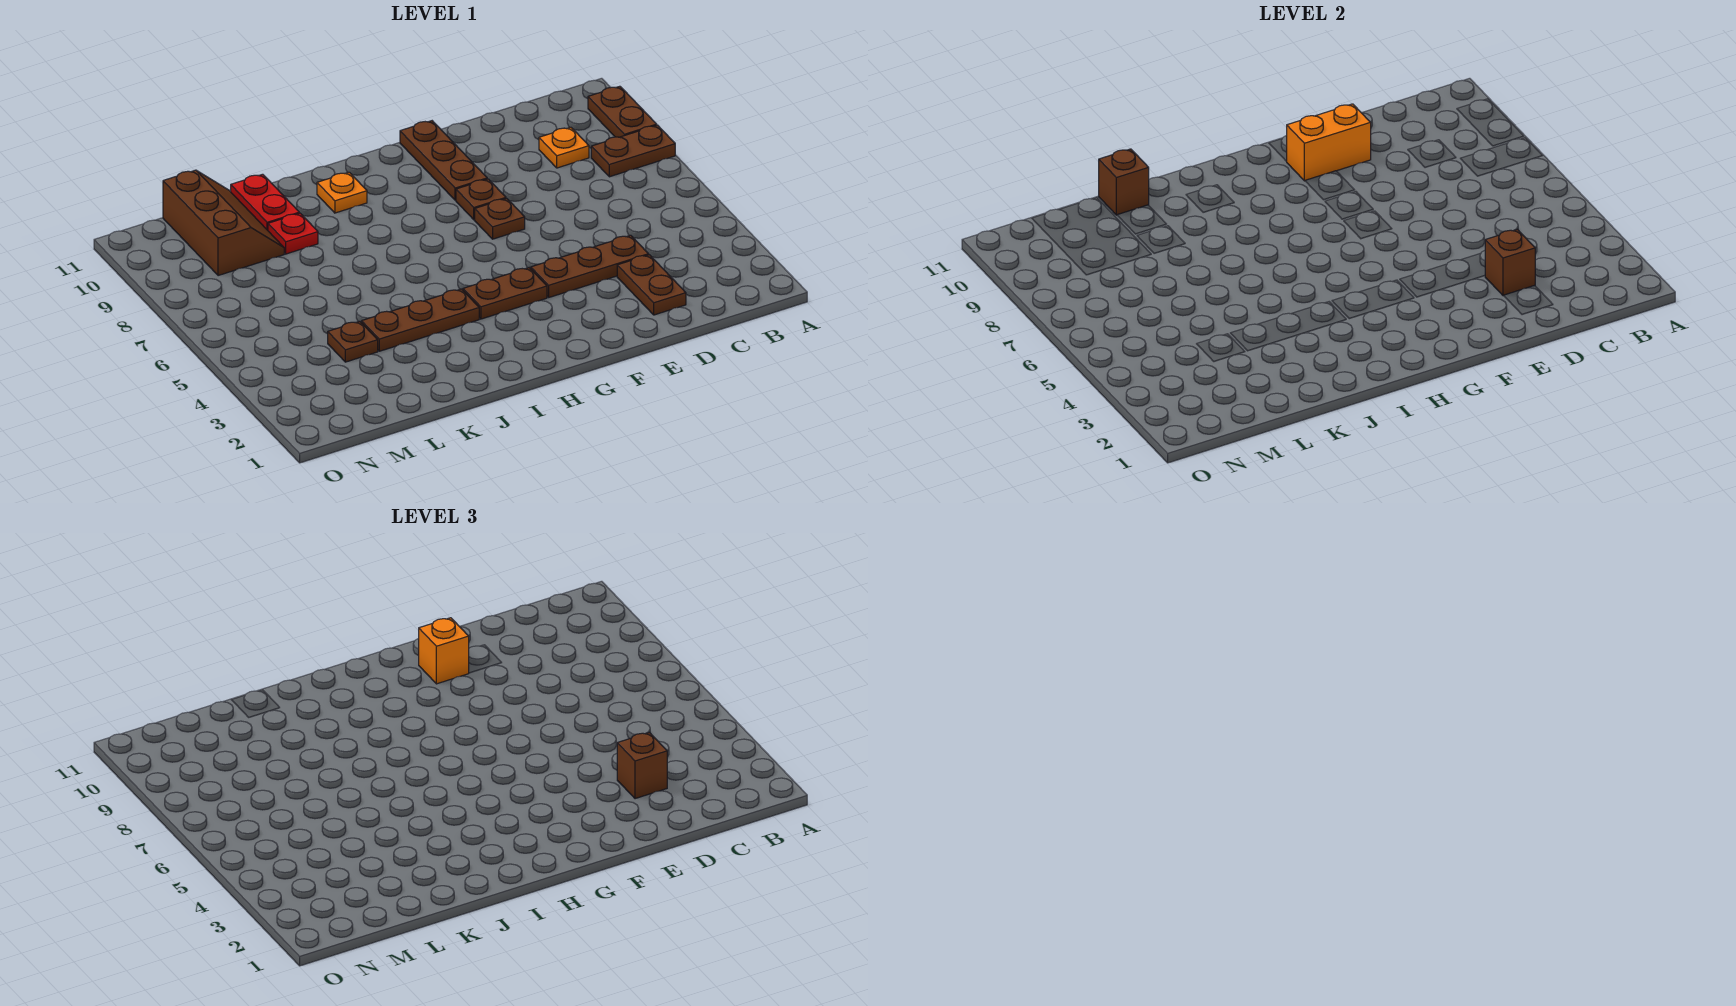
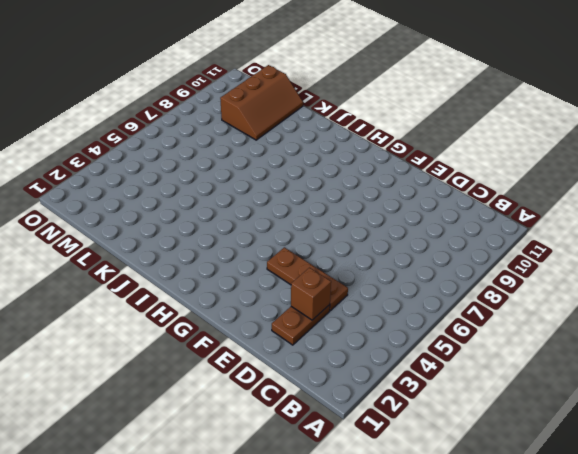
none -> brown 1x2 plate [591,125,675,177]
none -> brown 1x2 plate [588,86,657,137]
none -> orange 1x1 plate [539,127,589,168]

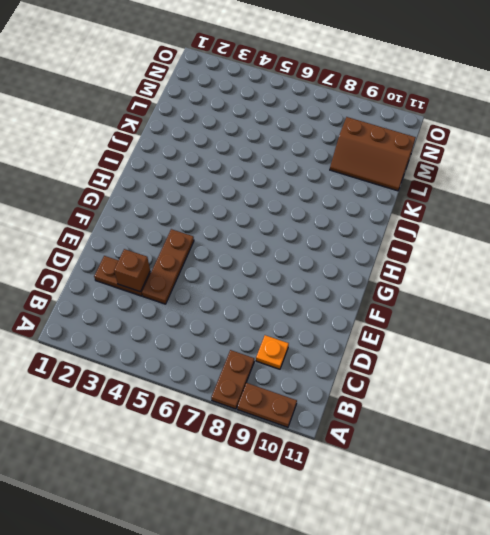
none -> brown 1x1 plate [475,198,525,239]
none -> brown 1x1 plate [456,179,506,220]
none -> brown 1x3 plate [400,121,487,200]

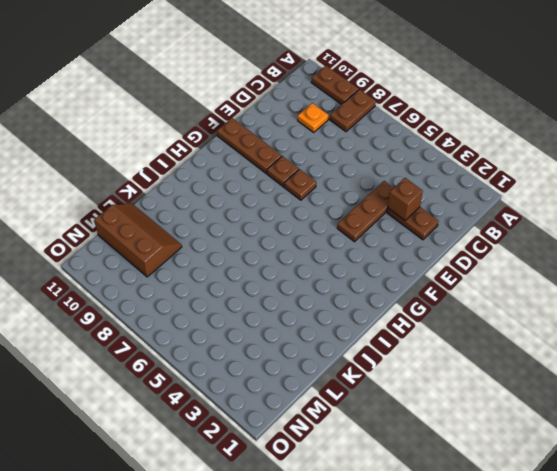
none -> brown 1x2 plate [463,268,547,319]
none -> brown 1x3 plate [362,289,479,351]
none -> orange 1x1 plate [317,172,367,213]

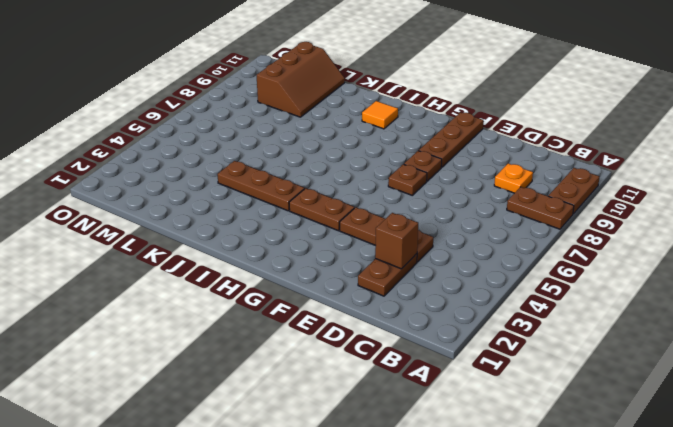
orange 1x1 tile [362,101,398,129] -> orange 1x1 plate [317,172,367,213]
none -> red 1x1 plate [268,213,318,254]
none -> red 1x2 plate [231,174,299,230]
none -> brown 1x1 plate [328,321,378,362]

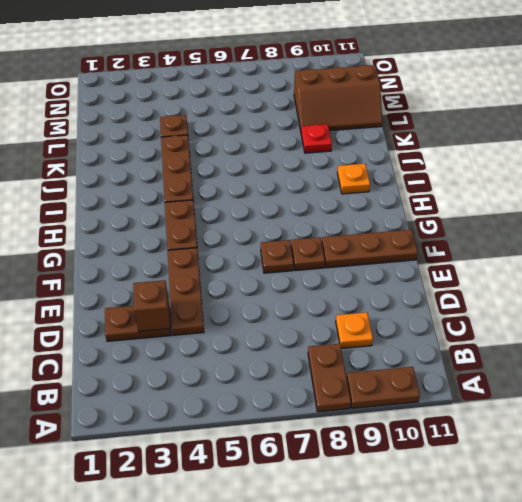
none -> red 1x2 plate [231,174,299,230]
none -> orange 1x2 brick [1286,104,1371,181]
none -> brown 1x1 brick [1099,149,1149,215]

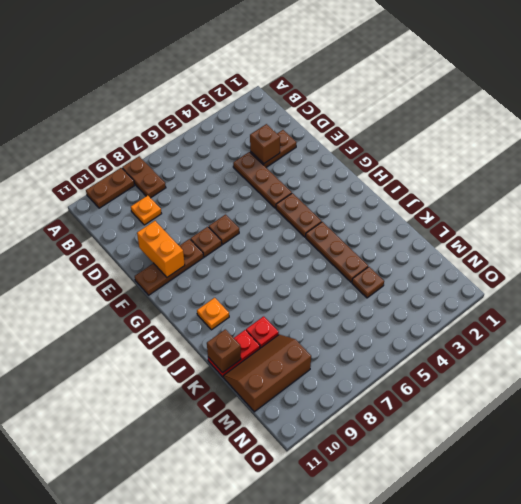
none -> brown 1x1 brick [617,732,667,799]
none -> orange 1x1 brick [419,618,469,684]

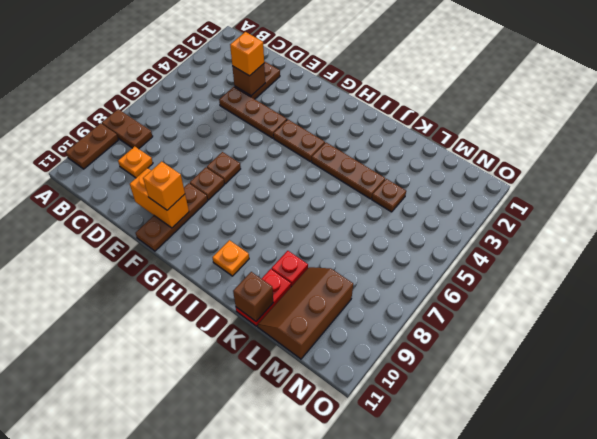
orange 1x1 brick [230,32,264,76] -> brown 1x1 brick [617,732,667,799]

